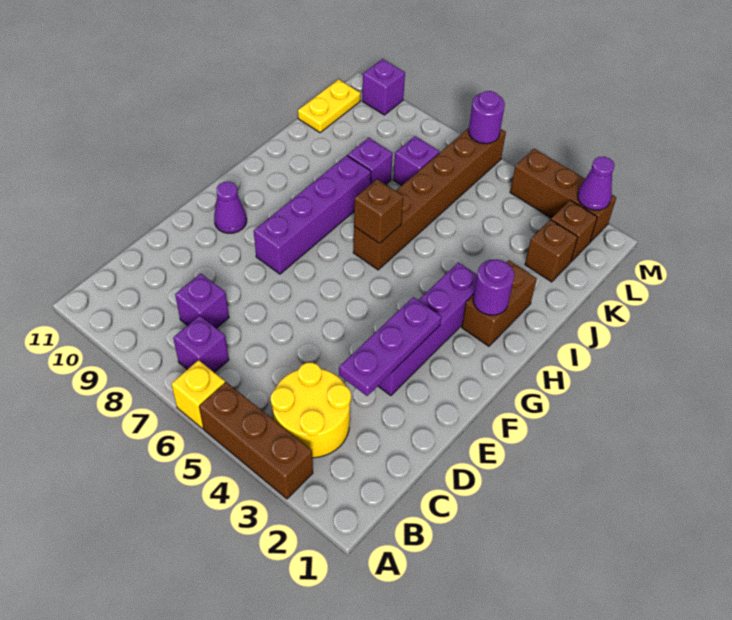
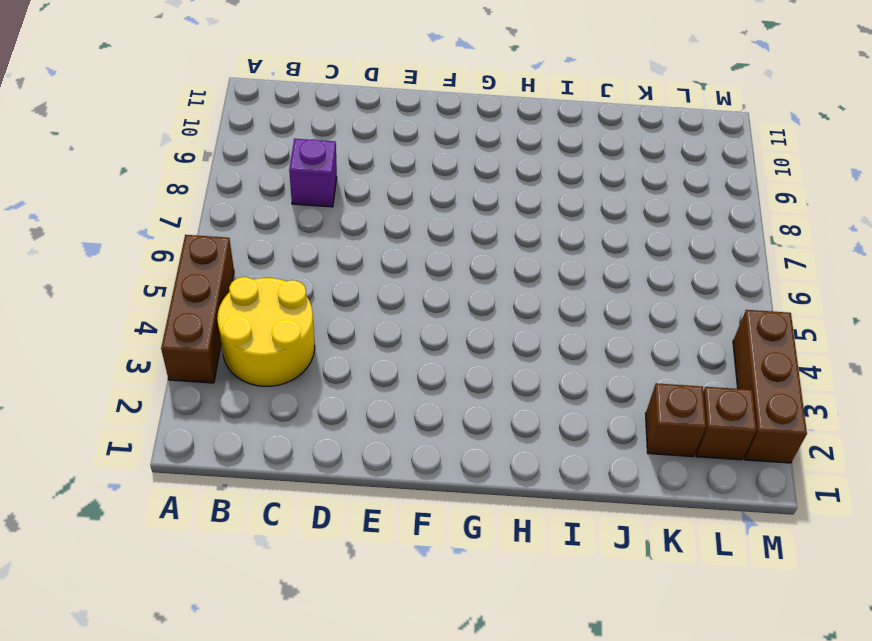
none -> yellow 1x1 brick [171,360,225,428]
none -> purple 1x1 brick [173,316,229,373]
none -> purple 1x4 brick [378,262,477,396]

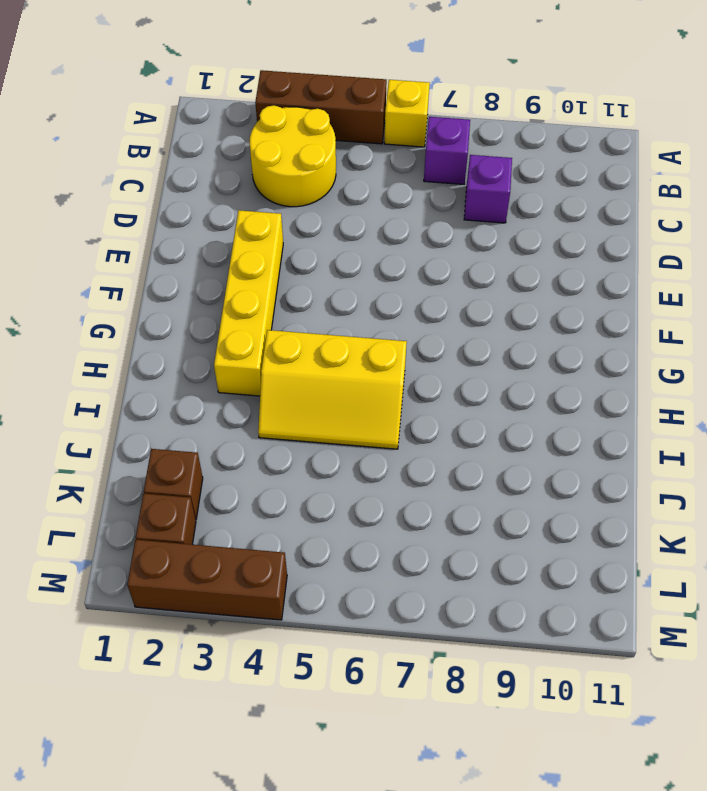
yellow 1x4 brick [214,210,283,396] -> purple 1x4 brick [378,262,477,396]
yellow 2x3 slope [258,330,407,449] -> brown 1x6 brick [353,128,506,270]
none -> purple 1x4 brick [254,155,371,274]
none -> purple 1x1 cone [214,182,247,233]
none -> brown 1x2 brick [462,261,537,346]

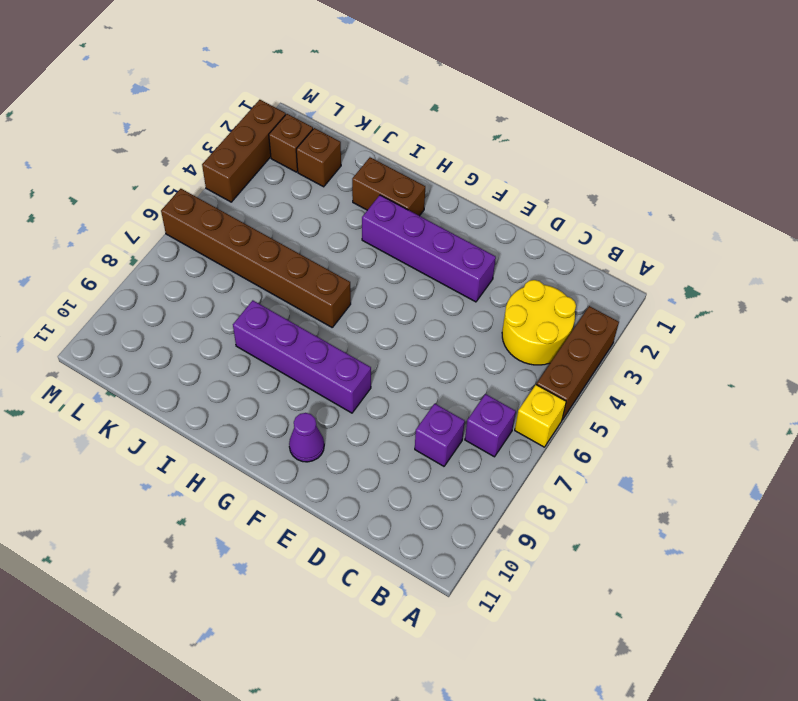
none -> purple 1x1 brick [348,138,393,184]
none -> purple 1x1 brick [393,136,440,185]
none -> yellow 1x2 plate [298,79,360,133]

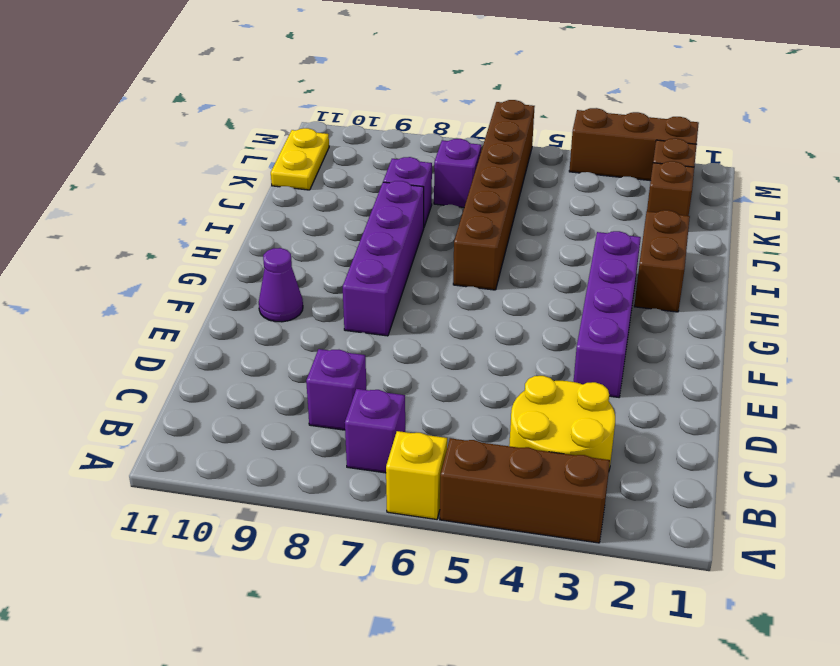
none -> purple 1x1 brick [362,59,405,115]
none -> purple 1x3 plate [339,297,441,396]
none -> purple 1x1 round brick [473,260,514,315]

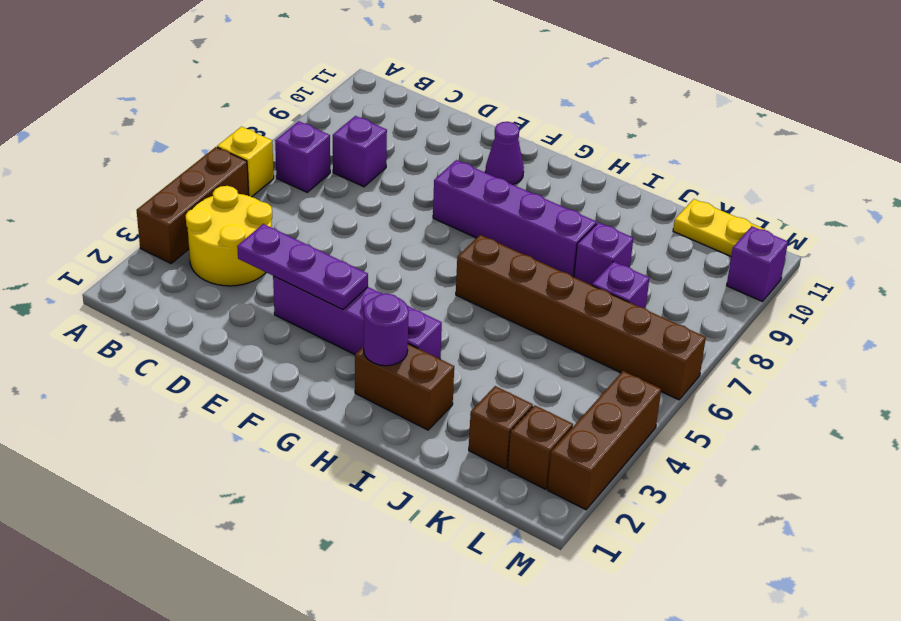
none -> brown 1x1 brick [354,179,403,244]
none -> purple 1x1 cone [578,157,614,210]
none -> purple 1x1 round brick [469,91,505,144]

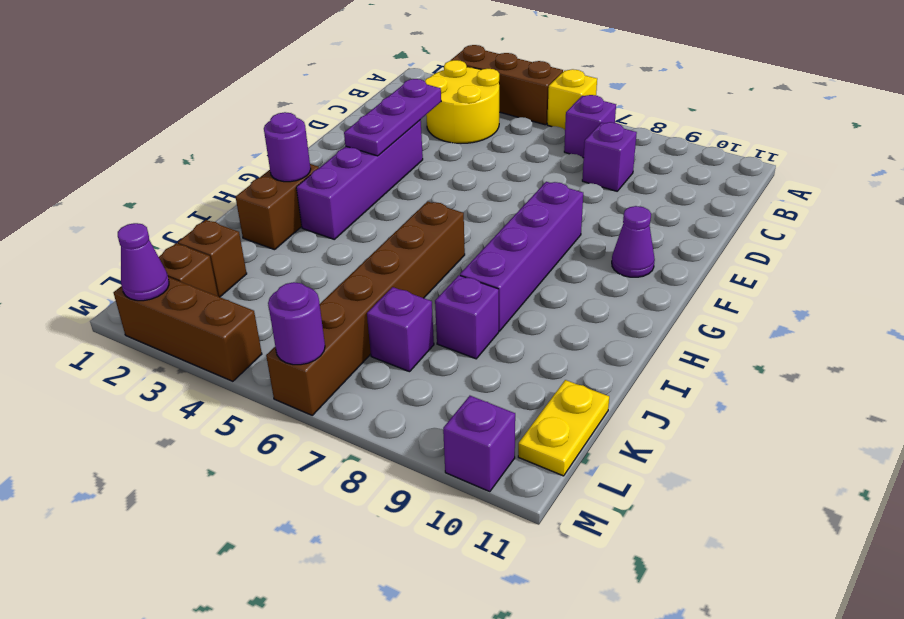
none -> brown 1x1 brick [354,179,403,244]

